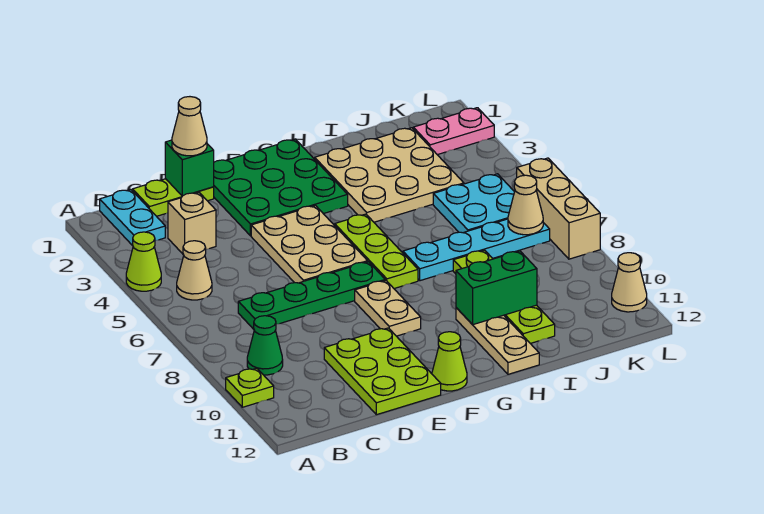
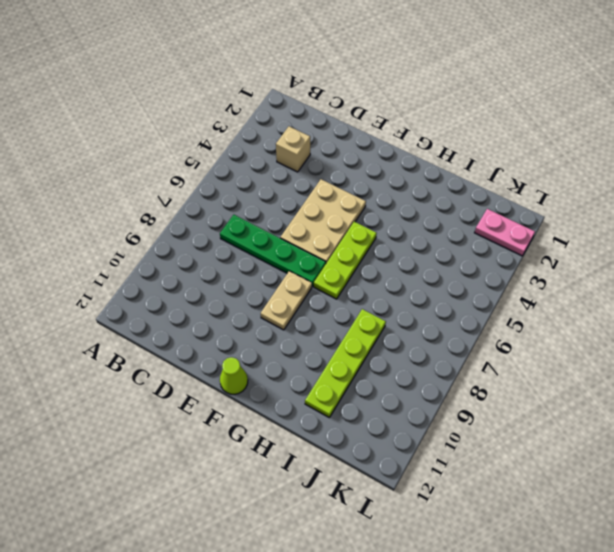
none -> lime 1x1 cone [126,232,161,291]
none -> lime 1x1 plate [226,368,274,407]
none -> cyan 1x2 plate [100,189,165,246]

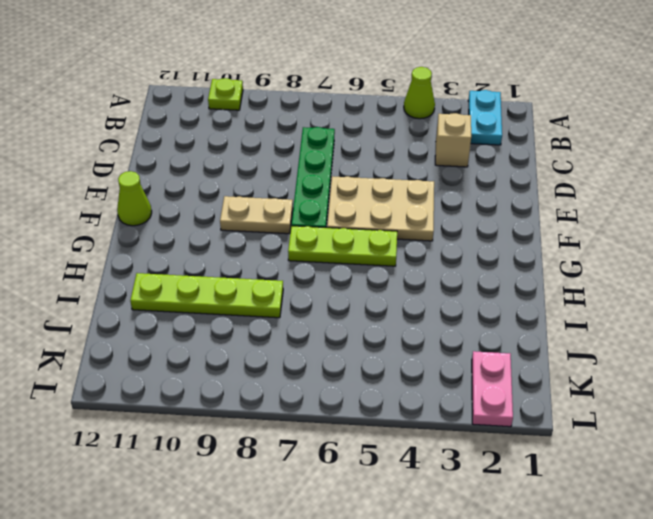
cyan 1x2 plate [468,90,502,145] -> cyan 1x2 plate turned to [100,189,165,246]
none -> tan 1x1 cone [177,241,212,300]
none -> green 1x1 cone [247,316,283,375]
none -> lime 1x2 plate [133,179,214,216]

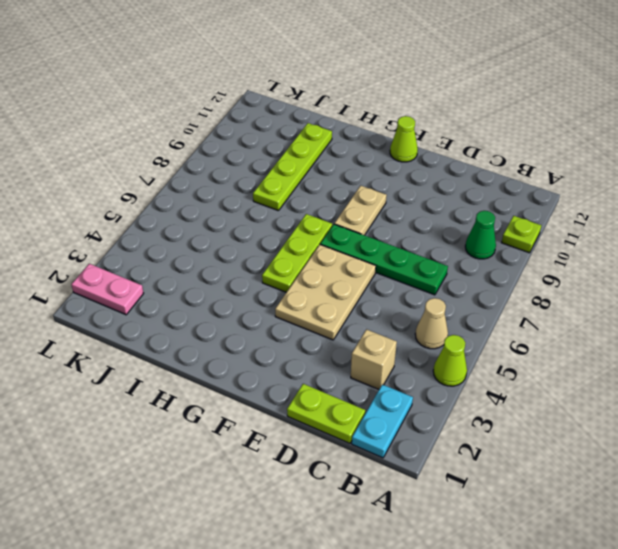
none -> lime 2x3 plate [324,328,441,415]
none -> green 3x3 plate [214,139,348,236]
none -> tan 3x3 plate [315,128,464,222]

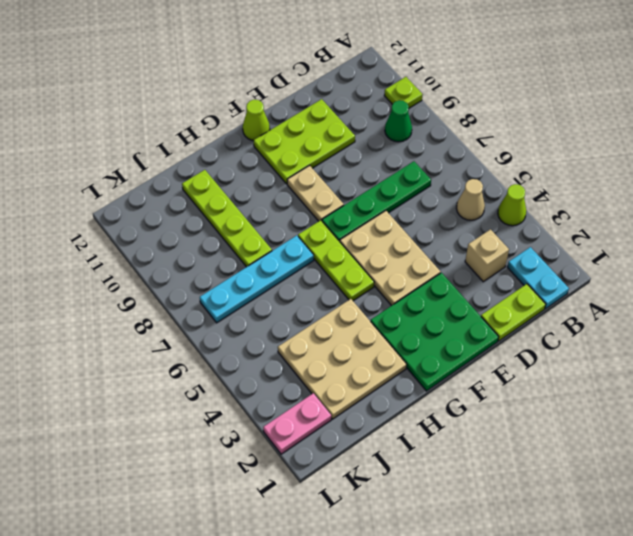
lime 2x3 plate [254,99,355,184] -> lime 2x3 plate turned to [324,328,441,415]
none -> tan 1x3 plate [456,308,539,374]
none -> cyan 2x2 plate [433,174,514,233]
none -> tan 1x3 brick [517,158,600,259]

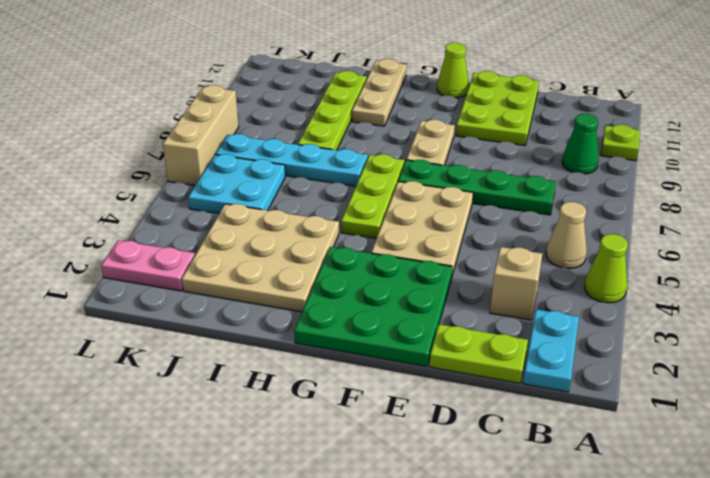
none -> tan 1x1 cone [612,253,647,312]
none -> green 1x1 brick [165,140,214,196]
none -> green 1x2 brick [456,251,537,325]

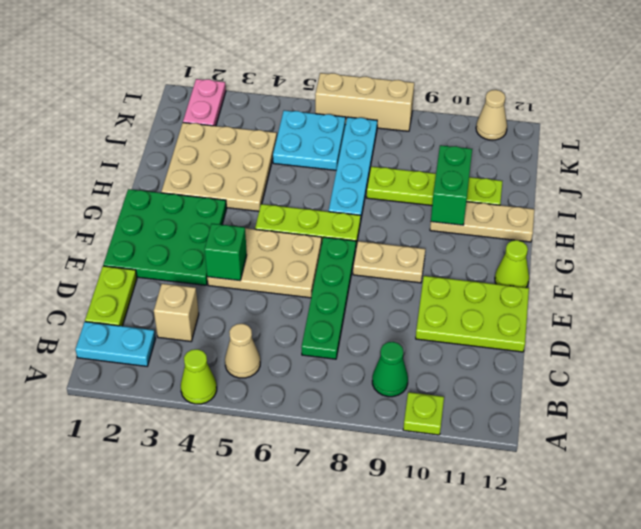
green 1x1 brick [205,224,247,281] -> green 1x1 brick moved to [165,140,214,196]
none -> tan 1x1 cone [508,175,543,235]
none -> tan 1x1 cone [172,97,207,156]

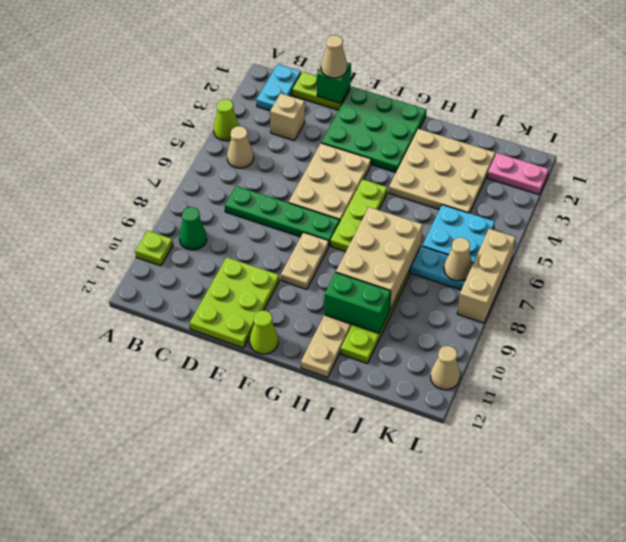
tan 2x3 brick [336,207,423,310] -> none

